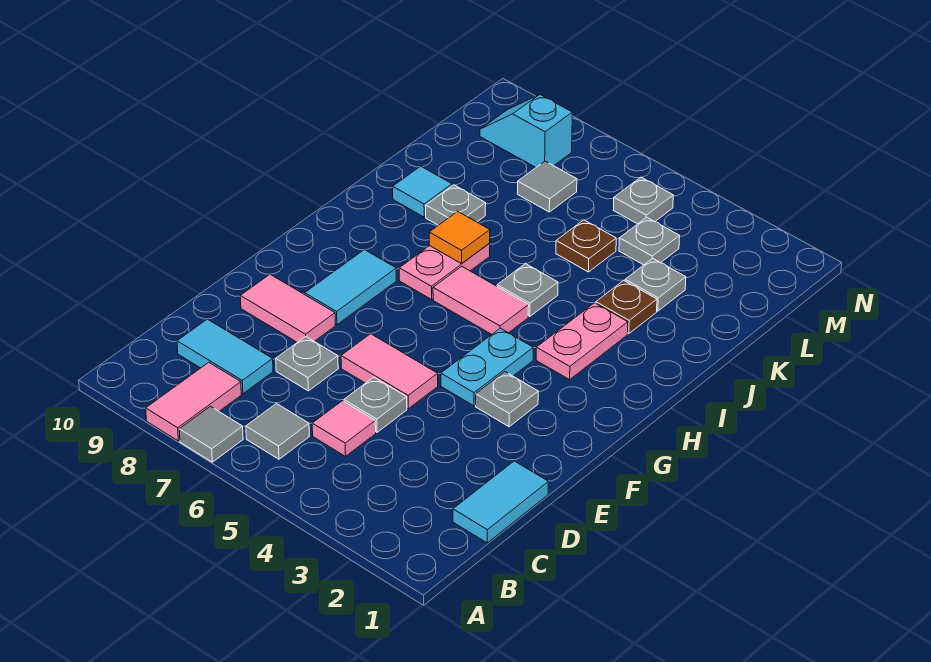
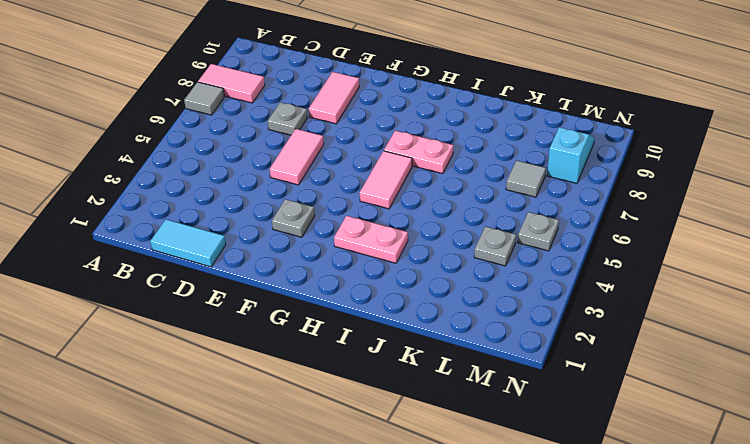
none -> grey 1x1 tile [246,404,309,459]
none -> pink 1x1 tile [312,401,376,456]
none -> cyan 1x2 tile [177,319,273,394]

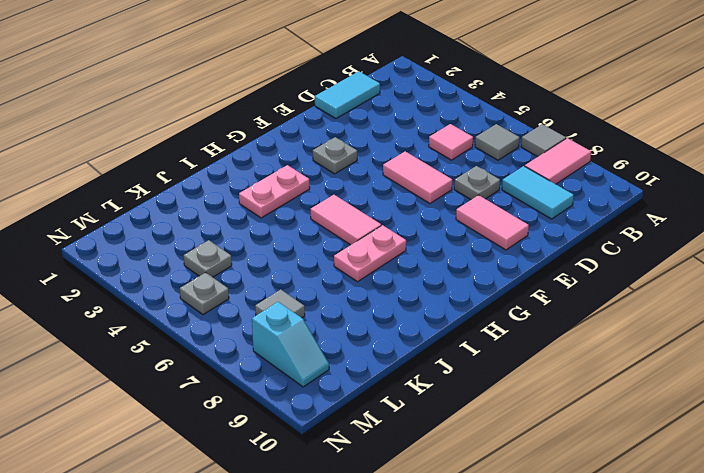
none -> grey 1x1 plate [344,377,407,432]
none -> cyan 1x2 plate [441,328,533,406]
none -> cyan 1x2 tile [305,250,396,325]

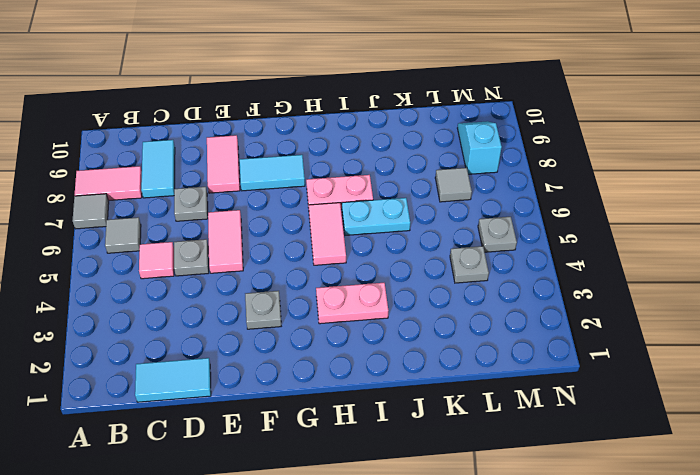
cyan 1x2 plate [342,198,410,235] -> cyan 1x2 plate moved to [441,328,533,406]
none -> grey 1x1 plate [497,264,558,316]
none -> brown 1x1 plate [596,280,657,334]
none -> grey 1x1 plate [426,185,486,225]

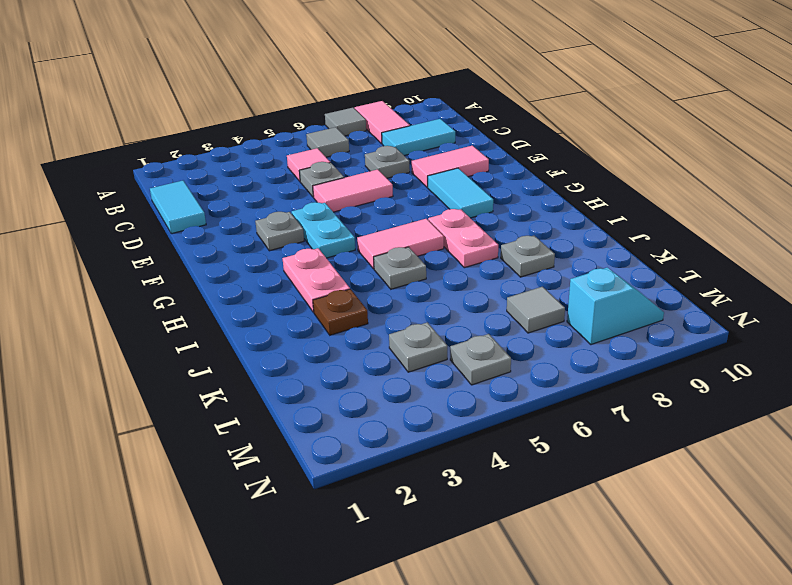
none -> cyan 1x1 tile [393,166,452,217]
none -> grey 1x1 plate [625,258,686,311]
none -> brown 1x1 plate [556,220,616,272]

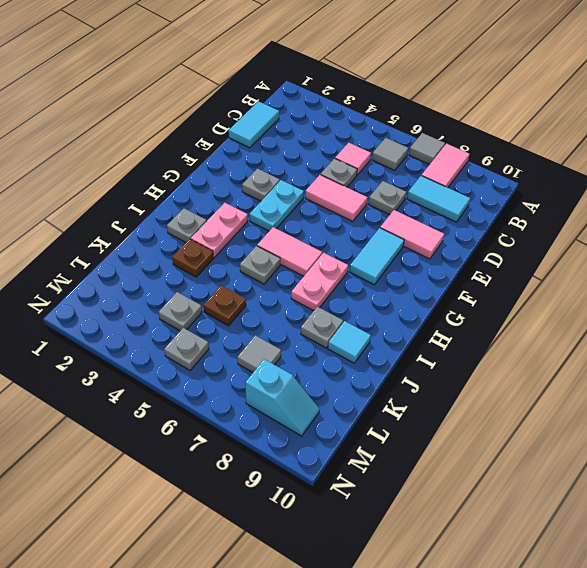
grey 1x1 plate [167,208,207,242] -> grey 1x1 plate moved to [625,258,686,311]
none -> orange 1x1 tile [429,211,490,264]

